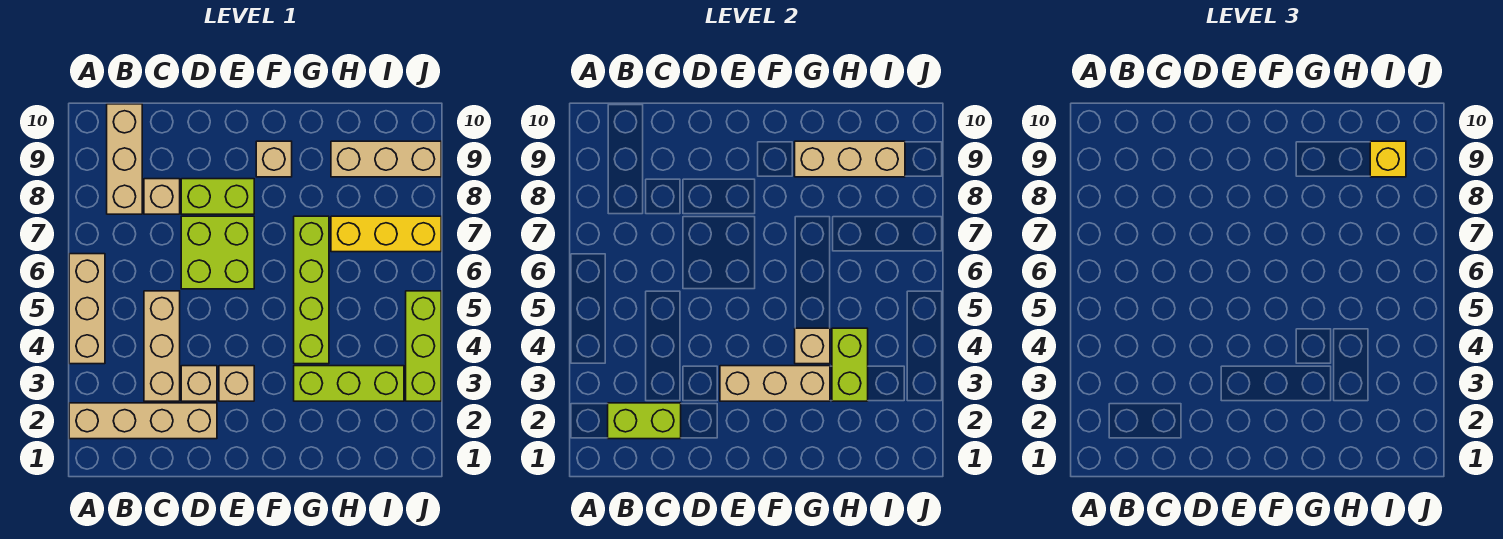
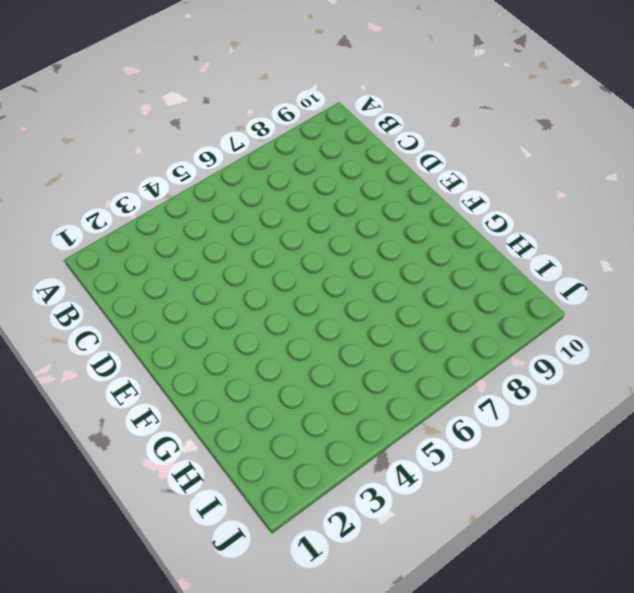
none -> tan 1x4 brick [69,403,217,439]
none -> tan 1x3 brick [69,254,105,364]
none -> tan 1x3 brick [107,104,142,214]

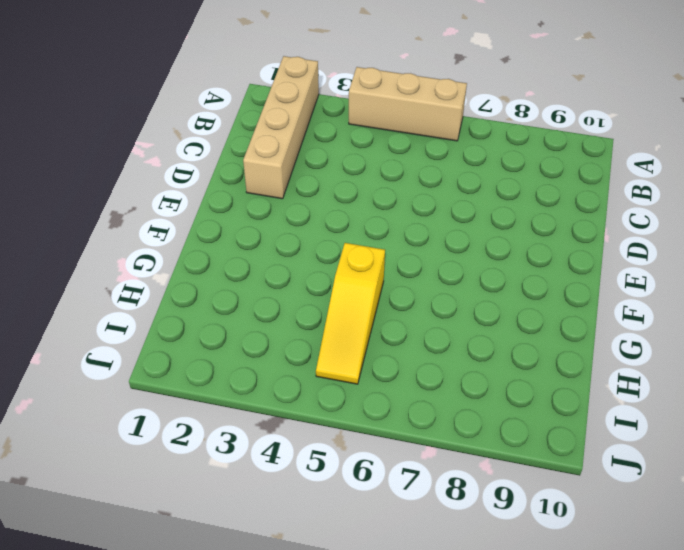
yellow 1x3 slope [316,243,385,384] -> lime 1x4 brick [294,216,329,364]
none -> tan 1x3 brick [107,104,142,214]
none -> tan 1x3 brick [144,291,180,401]
none -> tan 1x1 brick [144,179,180,214]

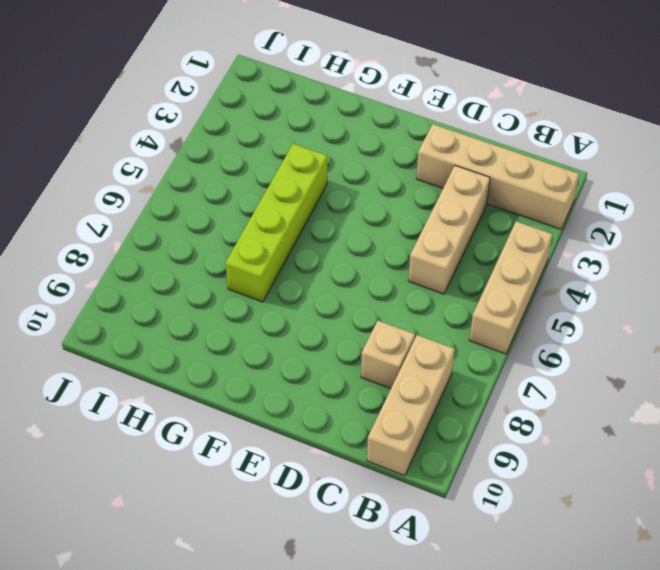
none -> tan 1x1 brick [181,366,217,401]
none -> lime 2x2 brick [181,216,254,289]
none -> lime 1x2 brick [181,179,254,214]

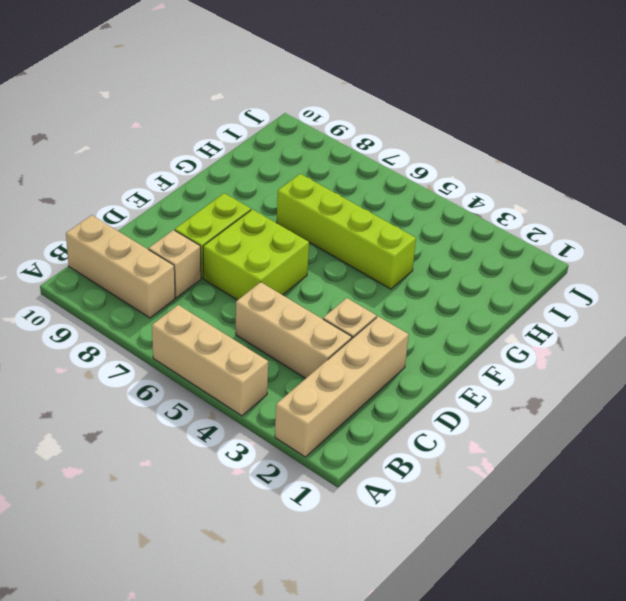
none -> tan 1x1 brick [219,366,254,401]
none -> tan 1x1 brick [256,141,292,177]
none -> lime 1x3 brick [294,366,404,401]

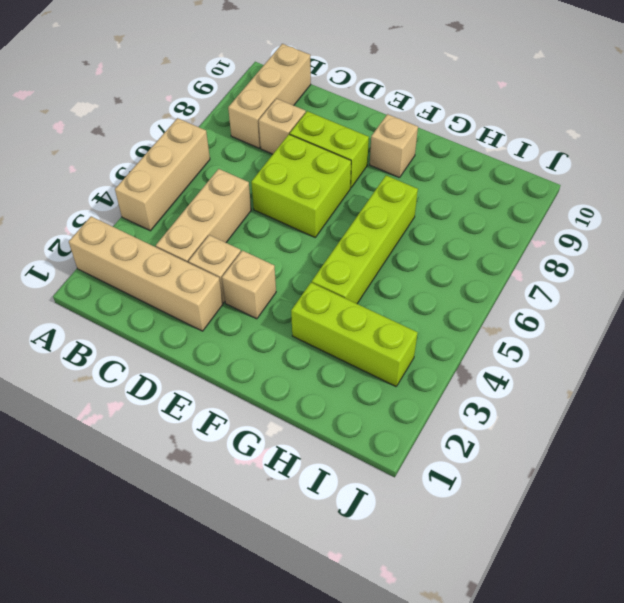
none -> yellow 1x3 brick [331,216,441,252]
none -> tan 1x3 brick [331,141,441,177]
none -> lime 1x3 brick [406,291,441,401]

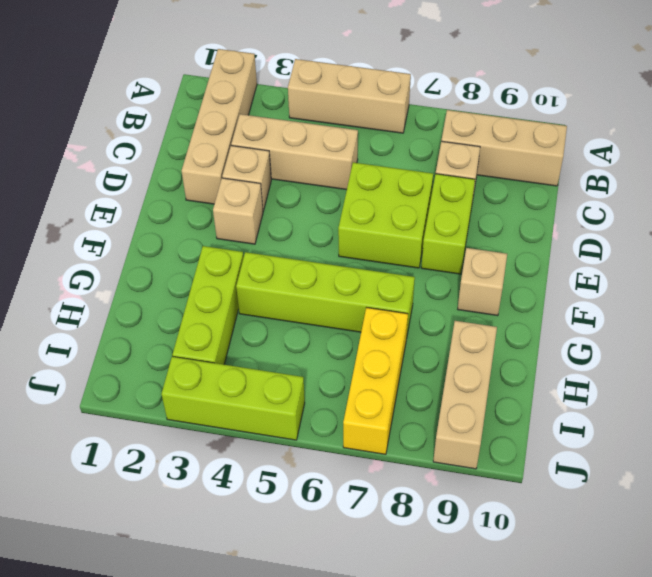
none -> lime 1x2 brick [608,403,681,439]
none -> tan 1x3 brick [720,366,830,401]
none -> tan 1x1 brick [795,328,830,364]

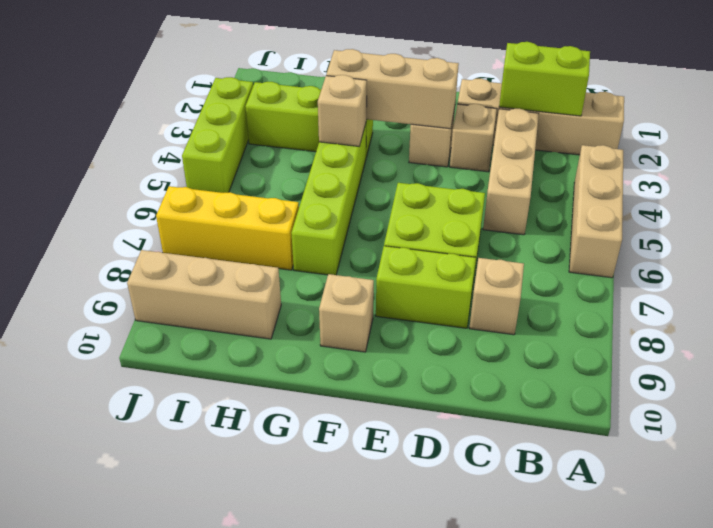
none -> tan 1x3 brick [107,104,142,214]
none -> tan 1x3 brick [795,141,905,177]
none -> lime 1x2 brick [832,328,868,401]

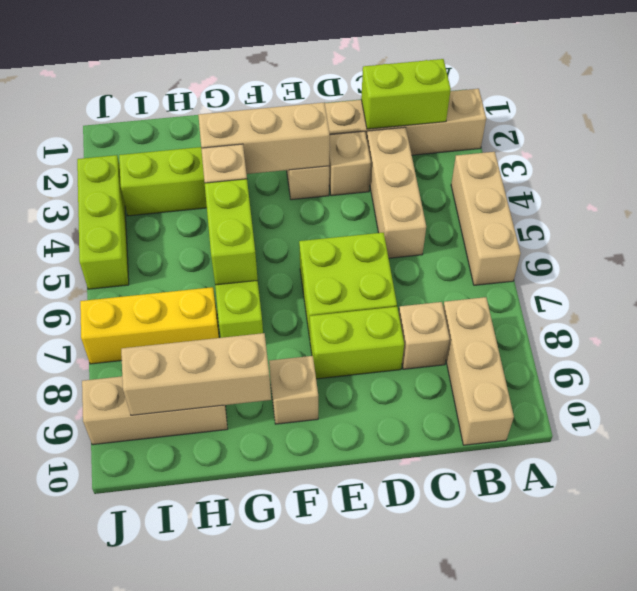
lime 1x2 brick [205,179,258,285] -> lime 1x2 brick moved to [832,328,868,401]
none -> yellow 1x1 brick [1370,141,1406,177]

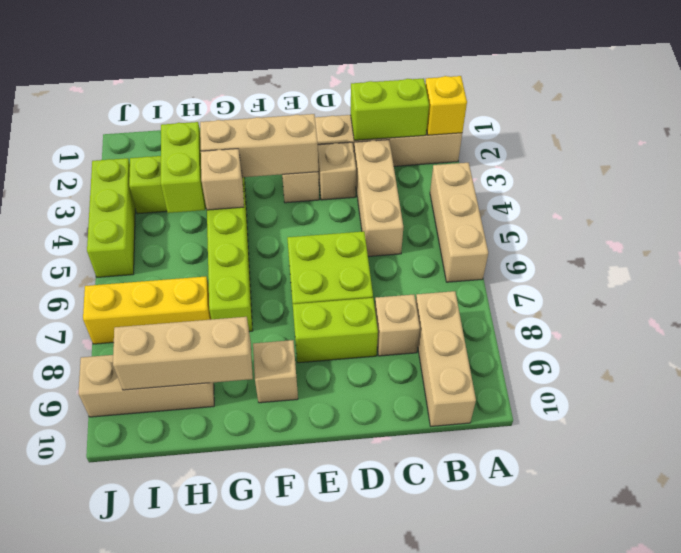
yellow 1x1 brick [425,76,467,135] -> yellow 1x1 brick moved to [1370,141,1406,177]

